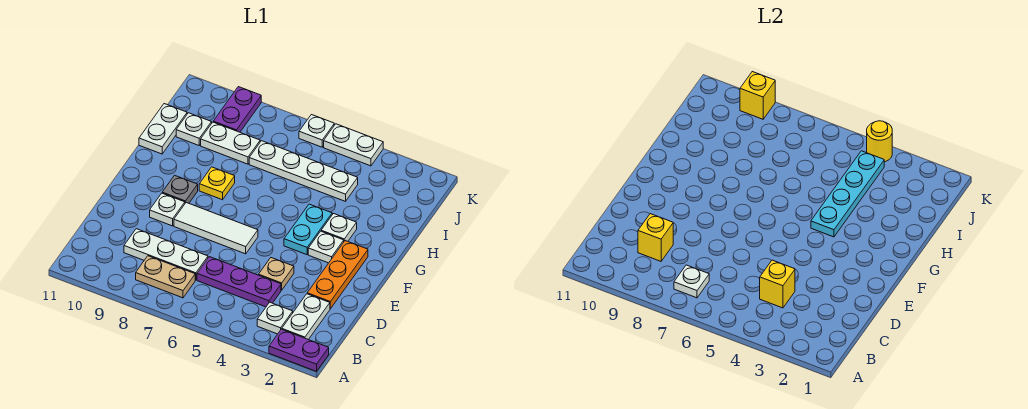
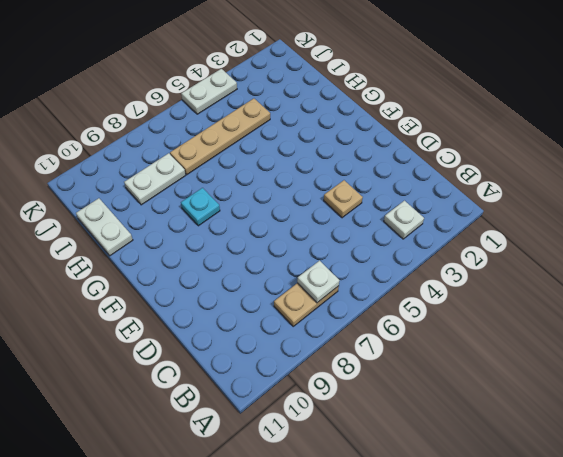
cyan 1x1 plate [181,188,220,226] -> yellow 1x1 plate [199,167,235,200]
tan 1x4 plate [170,99,270,175] -> white 1x4 plate [249,141,358,201]
none -> purple 1x2 plate [269,329,329,371]
none -> white 1x2 plate [282,294,330,340]
none -> purple 1x3 plate [197,257,281,307]

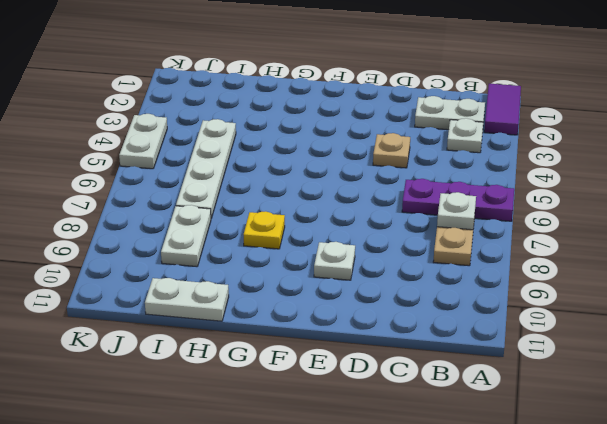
purple 1x2 tile [484,84,521,135] -> purple 1x2 plate [269,329,329,371]
purple 1x3 plate [402,179,514,221] -> purple 1x3 plate turned to [197,257,281,307]
none -> white 1x3 plate [124,229,208,280]
none -> orange 1x3 plate [307,241,368,309]
none -> white 1x3 tile [174,203,258,254]

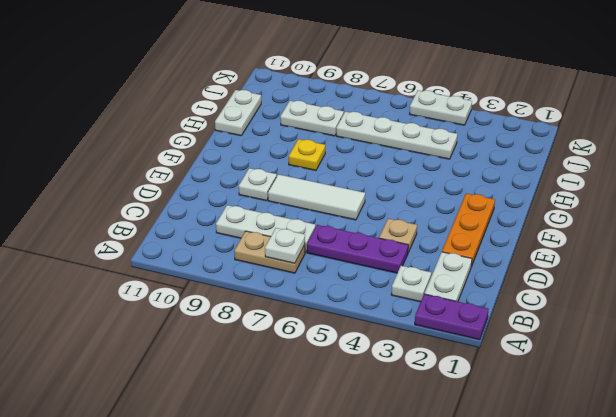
none -> white 1x1 plate [308,231,344,263]
none -> cyan 1x2 plate [284,204,332,255]
none -> grey 1x1 plate [162,175,198,203]

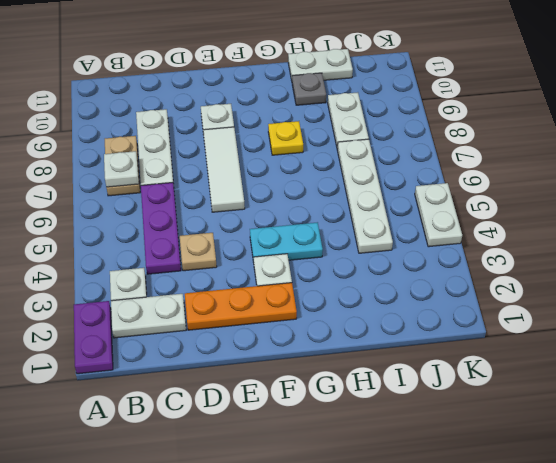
grey 1x1 plate [292,73,326,105] -> grey 1x1 plate moved to [162,175,198,203]
none -> white 1x1 plate [321,214,357,241]
none -> white 1x1 plate [176,113,212,145]
none -> purple 1x2 plate [213,87,261,132]

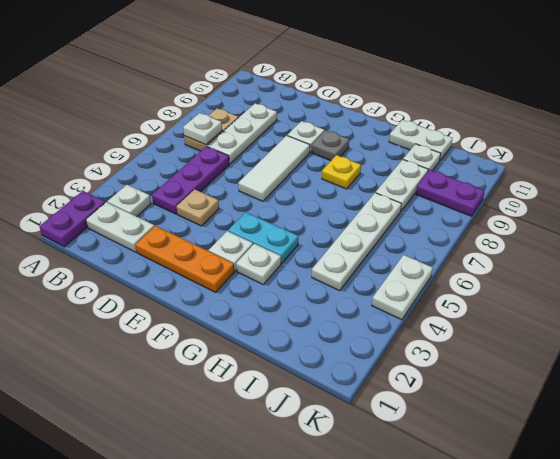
none -> white 1x1 plate [299,115,334,147]
none -> yellow 1x1 brick [760,260,795,308]
none -> yellow 1x1 brick [638,214,673,261]

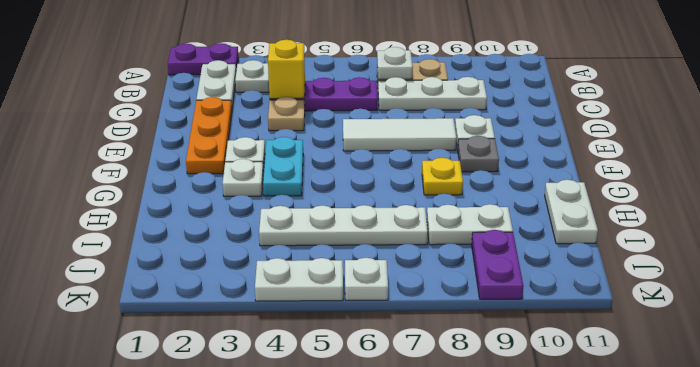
none -> white 1x1 plate [176,113,212,145]
none -> yellow 1x1 brick [638,214,673,261]
none -> cyan 1x4 plate [811,151,884,237]

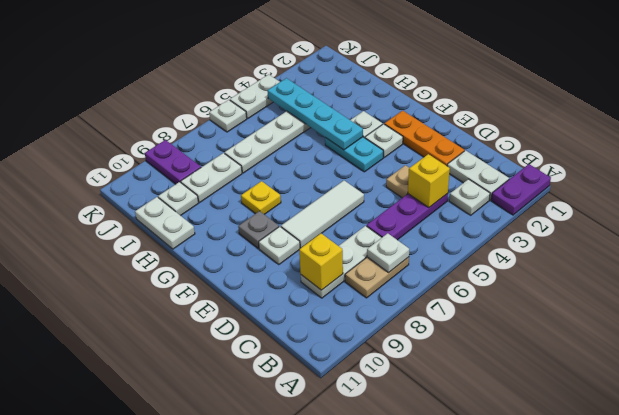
none -> yellow 1x1 round brick [867,121,892,162]
none -> yellow 1x1 brick [740,72,775,119]

